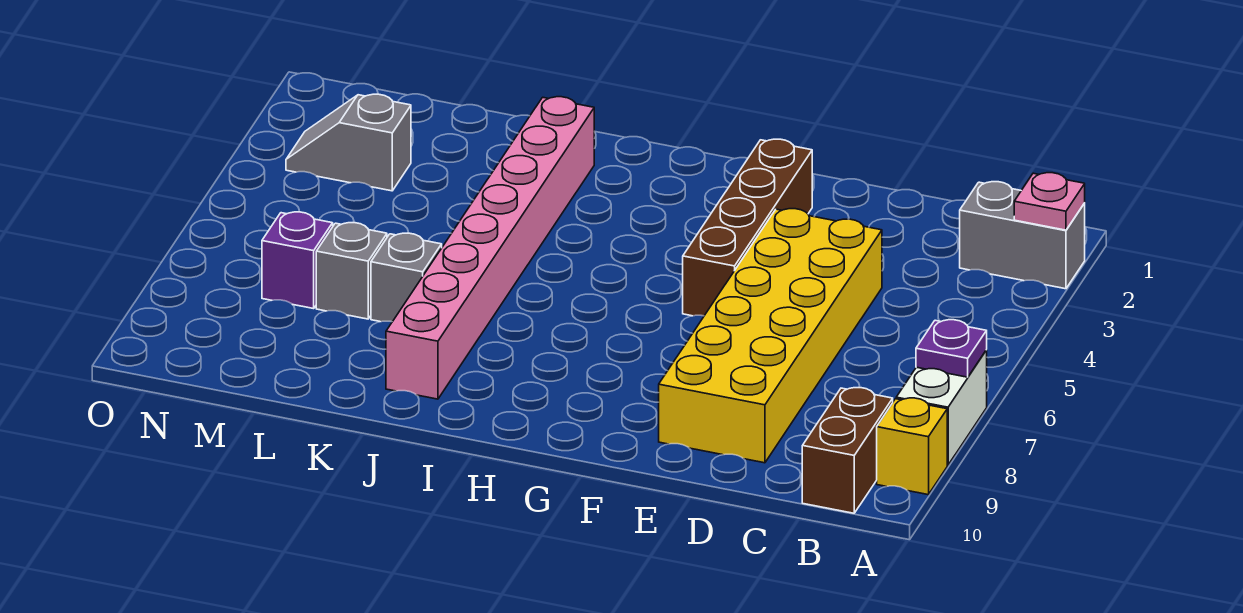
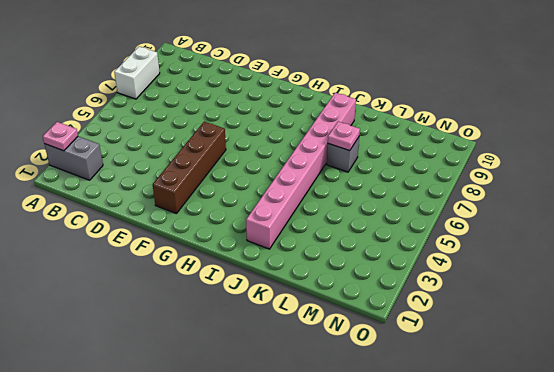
pink 1x1 plate [328,122,360,151] -> none
none -> yellow 1x1 brick [877,398,947,495]
none -> brown 1x2 brick [802,388,893,513]
none -> yellow 2x6 brick [659,209,882,463]

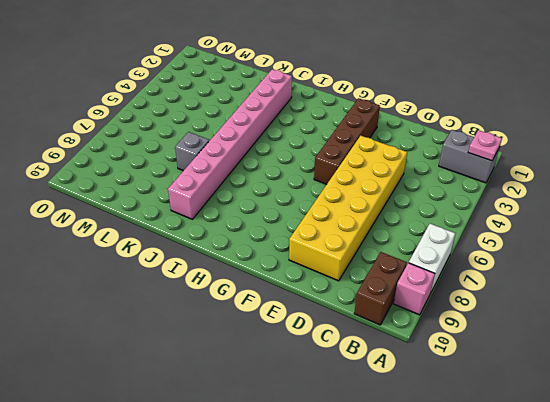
pink 1x1 brick [394,263,435,315] -> yellow 1x1 brick [877,398,947,495]
none -> grey 1x1 brick [316,223,387,319]
none -> grey 1x2 slope [286,94,411,191]
none -> purple 1x1 brick [262,212,333,309]

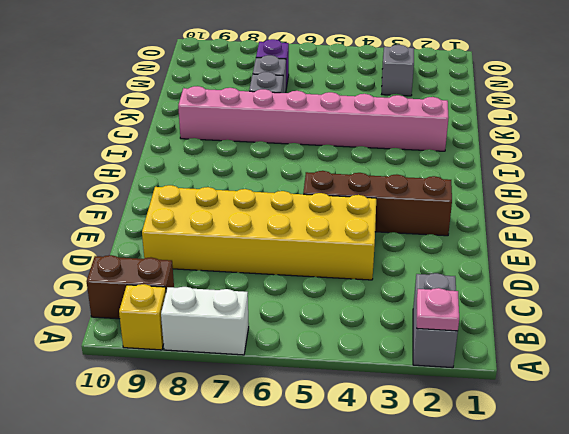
none -> purple 1x1 plate [916,320,987,377]

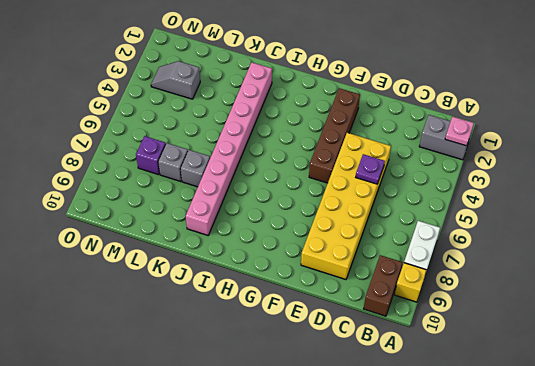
purple 1x1 plate [356,154,385,184] -> purple 1x1 plate moved to [916,320,987,377]

